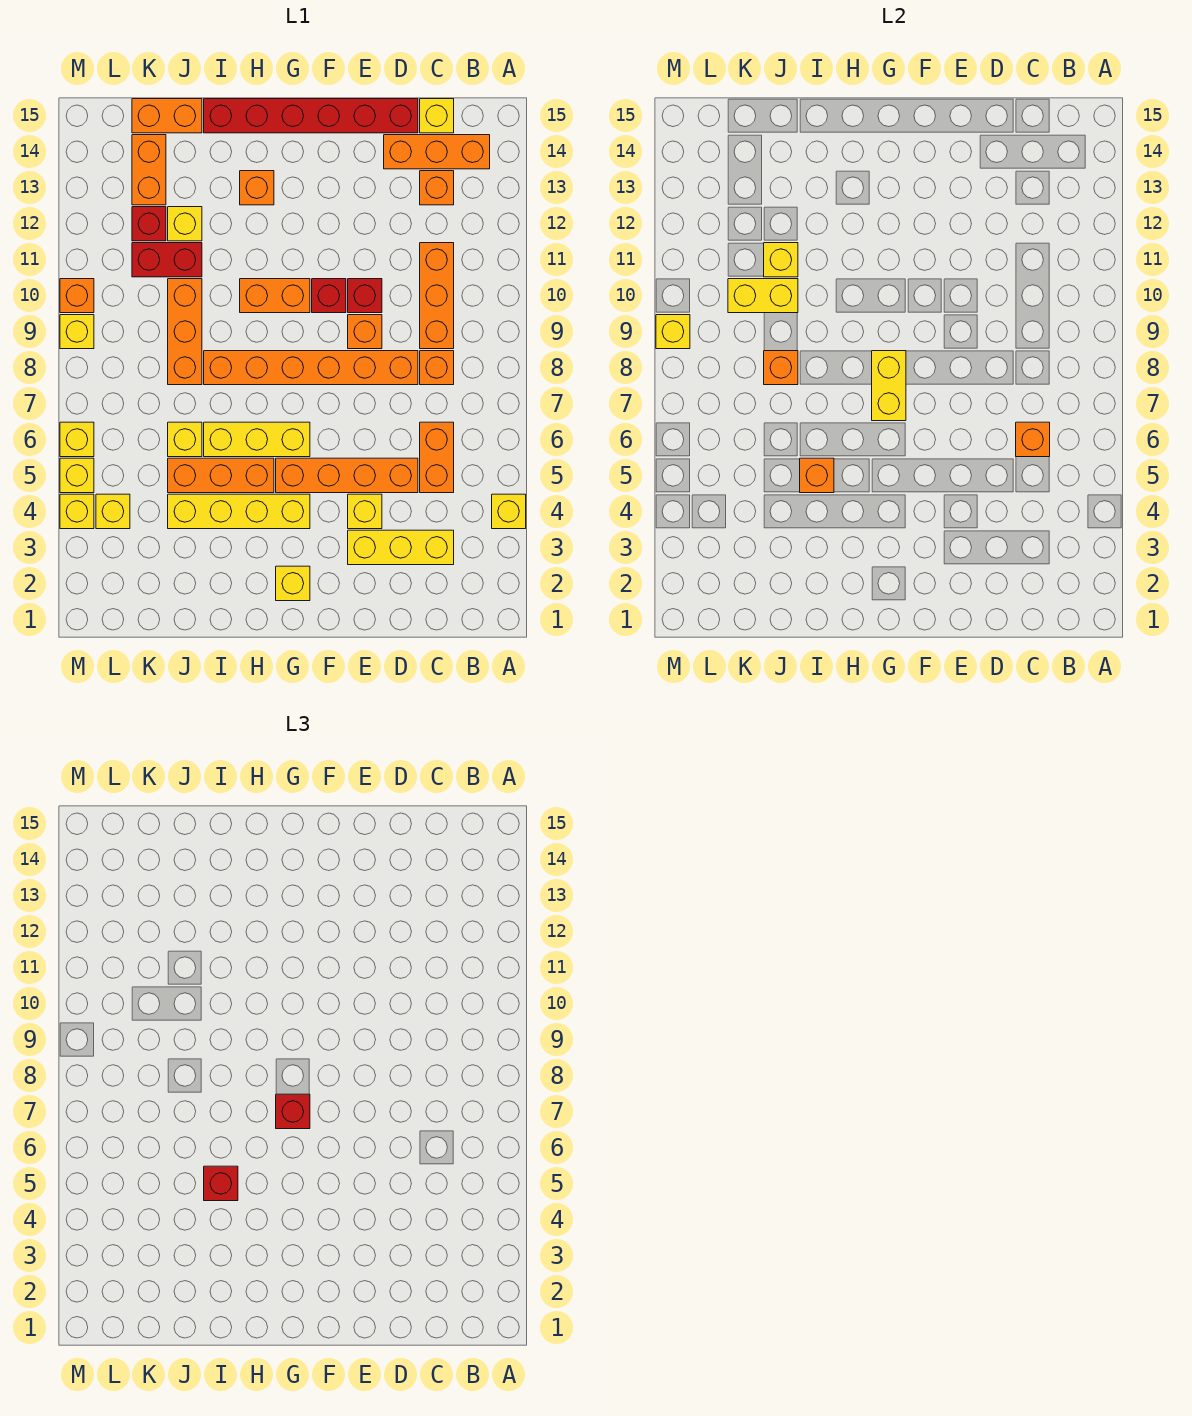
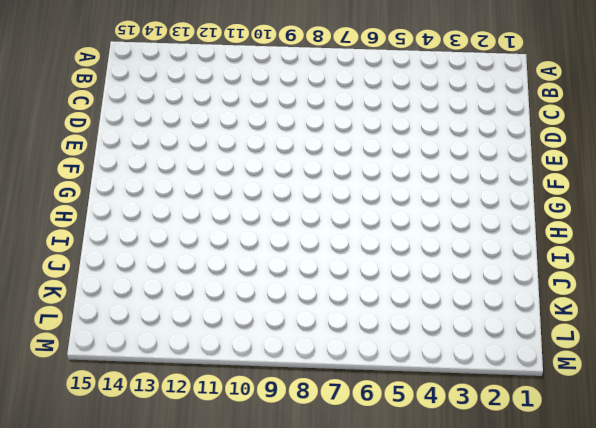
none -> yellow 1x1 brick [492,494,526,529]
none -> orange 1x3 brick [384,135,490,169]
none -> yellow 1x3 brick [348,530,454,565]
none -> orange 1x2 brick [420,422,454,493]

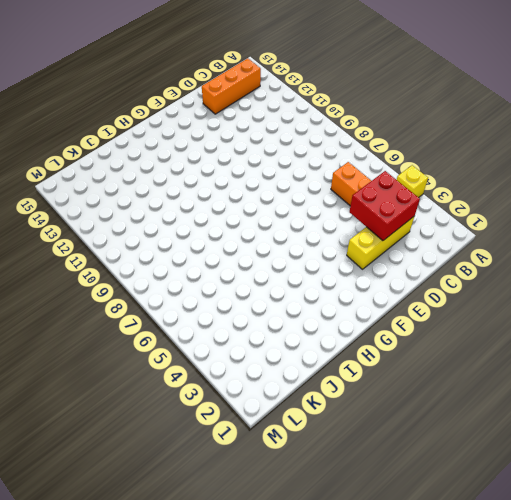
red 2x2 brick [350,171,420,241] -> none
none -> orange 1x1 brick [420,351,454,385]
none -> orange 1x3 brick [420,243,454,349]
none -> orange 1x1 brick [420,171,454,205]
none -> yellow 1x1 brick [420,99,454,133]

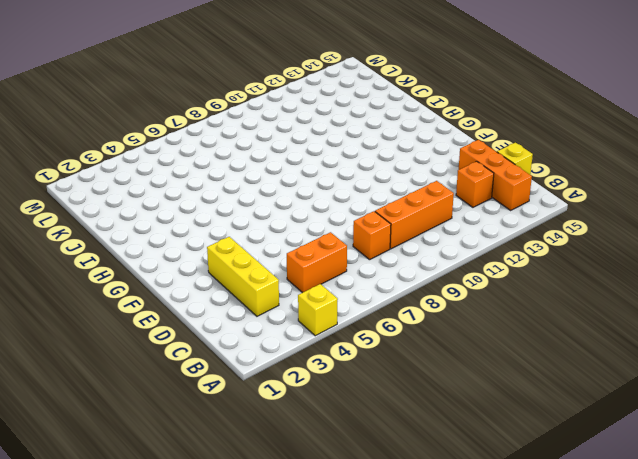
none -> orange 1x4 brick [276,458,418,493]
none -> orange 1x6 brick [204,351,418,385]
none -> red 1x6 brick [204,99,418,133]
none -> yellow 1x1 brick [348,494,382,529]

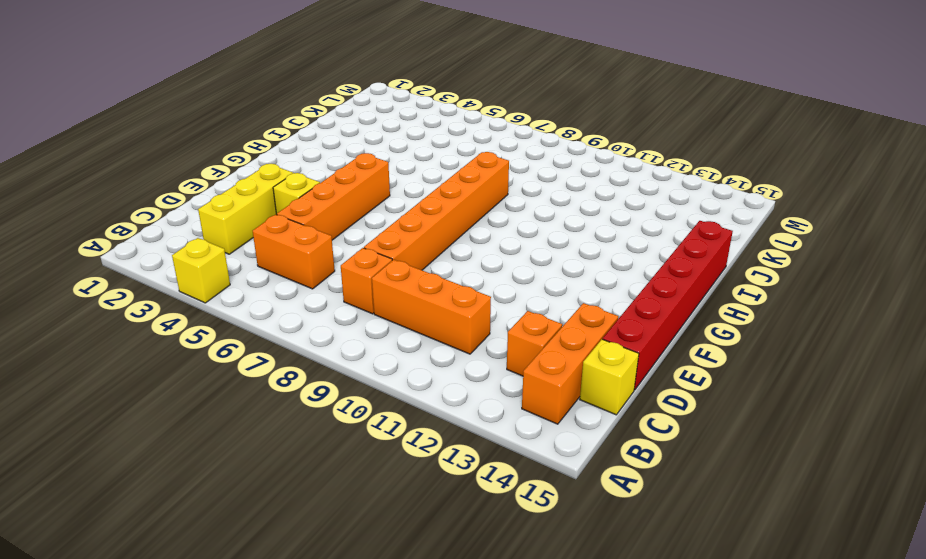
none -> orange 1x1 brick [348,315,382,349]
none -> red 1x1 brick [348,279,382,313]
none -> red 1x1 brick [312,279,346,313]
none -> yellow 1x1 brick [276,566,310,601]

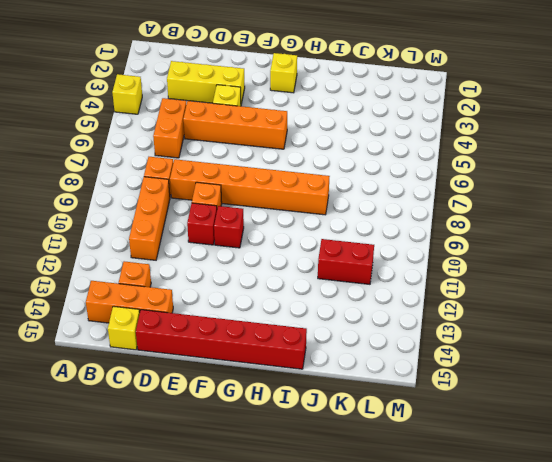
none -> yellow 1x4 brick [168,494,310,529]
none -> yellow 1x3 brick [204,422,310,457]
none -> orange 1x2 brick [240,279,310,313]
none -> orange 1x3 brick [168,458,274,493]

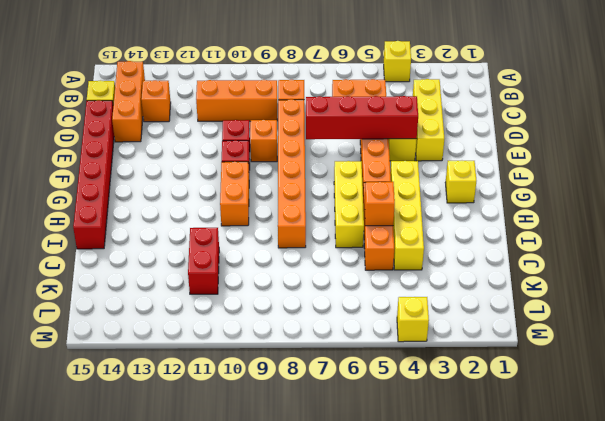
red 1x4 brick [306,96,418,139] -> none
none -> orange 1x1 brick [240,171,274,205]
none -> yellow 1x1 brick [168,422,202,457]
none -> orange 1x3 brick [168,279,202,385]
none -> yellow 1x1 brick [168,207,202,241]

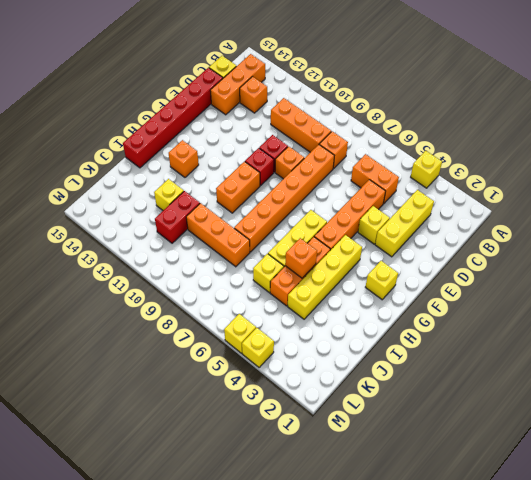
none -> orange 1x2 brick [132,99,202,133]
none -> red 1x1 brick [132,207,166,241]
none -> orange 1x2 brick [132,135,166,205]
none -> yellow 1x1 brick [96,494,130,529]

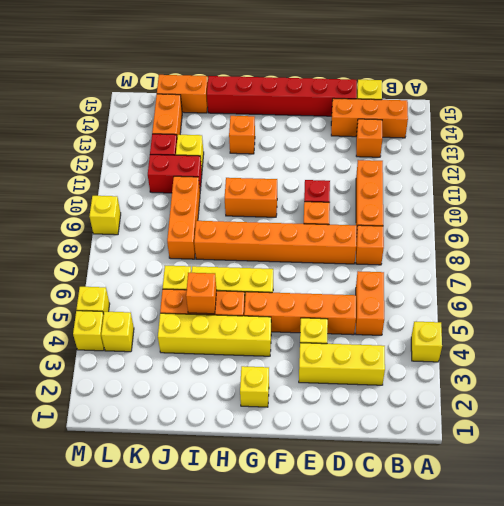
none -> red 1x1 brick [312,279,346,313]
none -> yellow 1x1 brick [60,422,94,457]
none -> orange 1x1 brick [60,279,94,313]
none -> orange 1x1 brick [1016,422,1050,457]

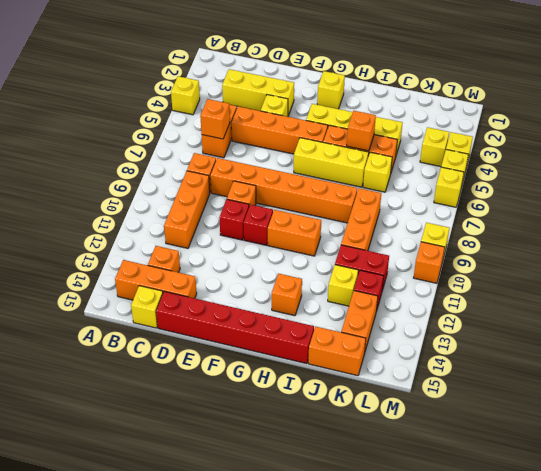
none -> yellow 1x2 brick [872,351,906,421]
none -> orange 1x1 brick [764,351,798,385]
none -> yellow 1x2 brick [728,279,798,313]
none -> yellow 1x1 brick [764,243,798,277]

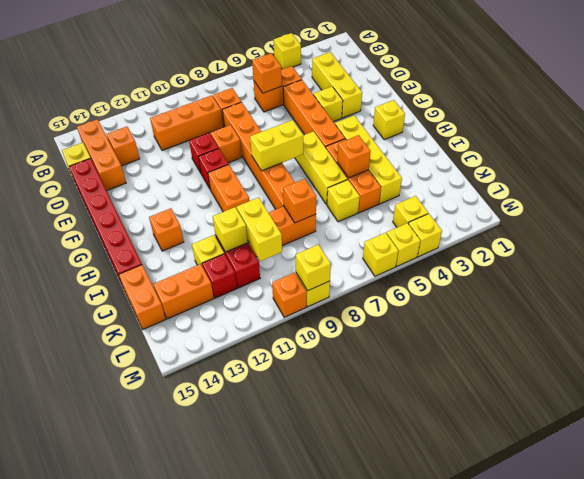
none -> red 1x1 brick [276,1094,310,1129]
none -> red 1x1 brick [204,1166,238,1201]

